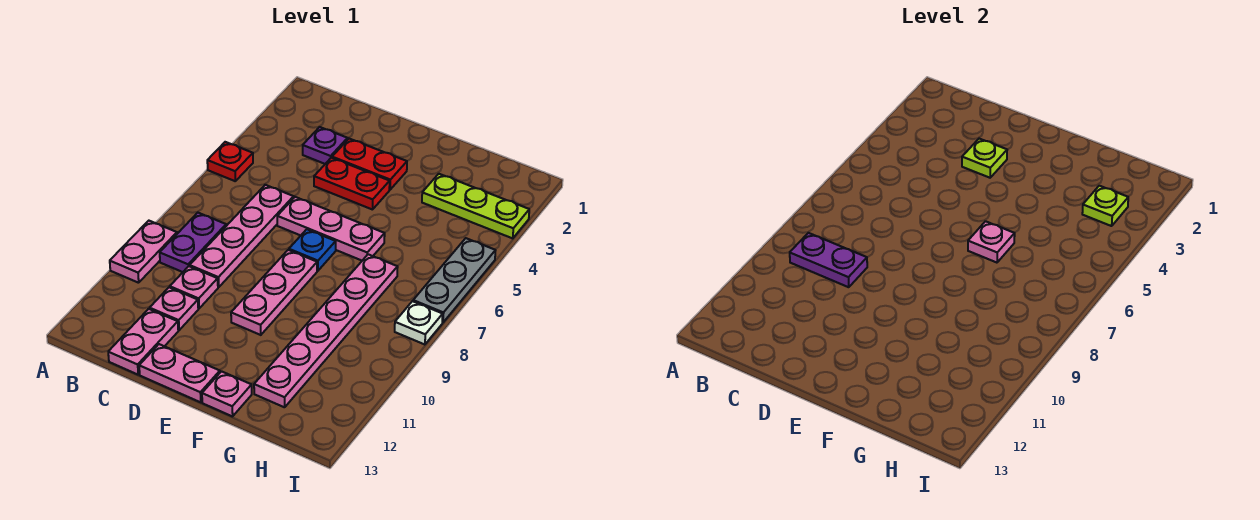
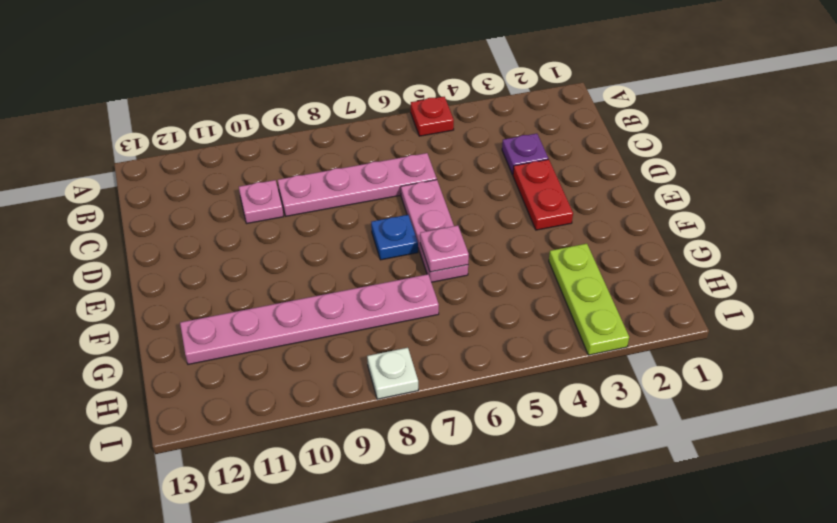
none -> pink 1x2 plate [110,221,177,283]
none -> purple 1x2 plate [160,213,226,272]
none -> pink 1x1 plate [150,287,198,330]

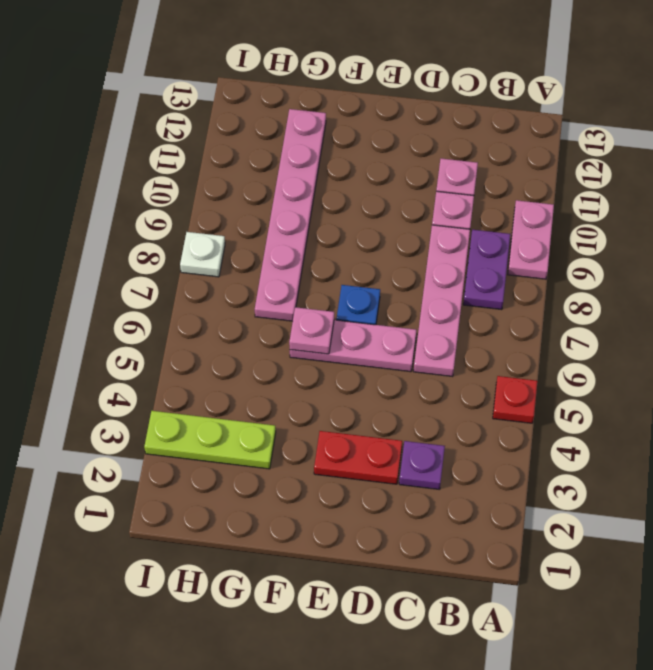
none -> pink 1x2 plate [108,309,178,375]
none -> red 1x2 plate [314,158,390,210]
none -> pink 1x2 plate [139,344,220,402]

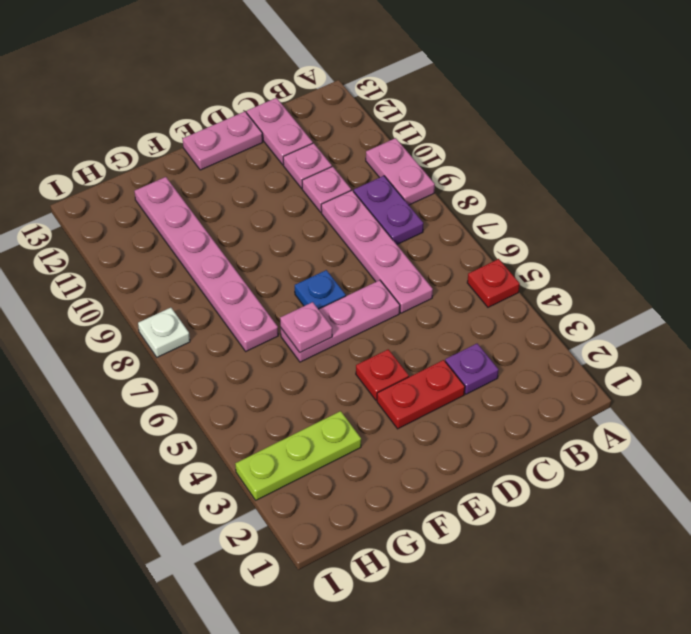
red 1x1 plate [356,349,409,400] -> red 1x2 plate [314,158,390,210]
none -> pink 1x3 plate [231,250,317,335]
none -> pink 1x1 plate [202,371,252,416]
none -> grey 1x3 plate [413,238,496,323]

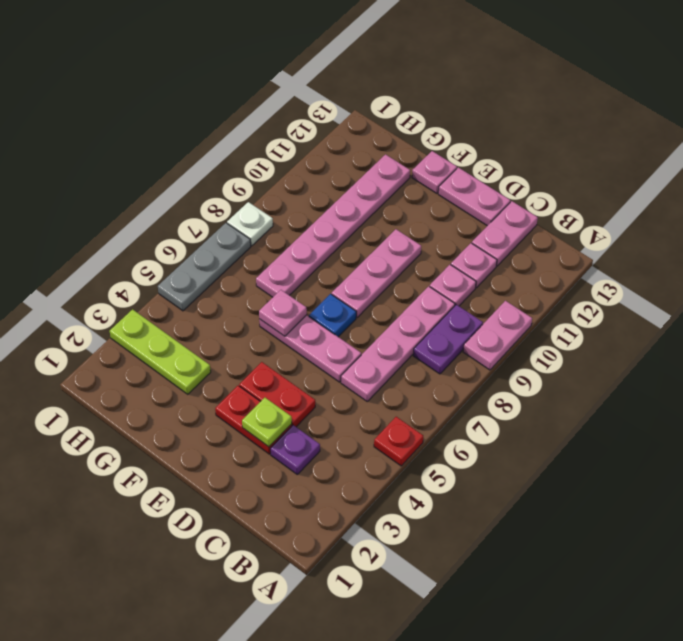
none -> purple 1x2 plate [790,233,867,287]
none -> lime 1x1 plate [1082,186,1128,226]

